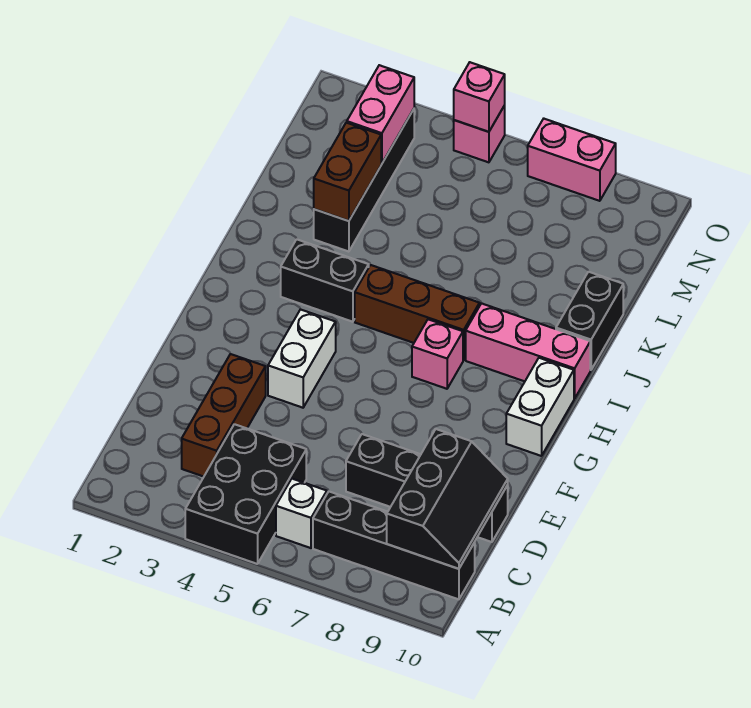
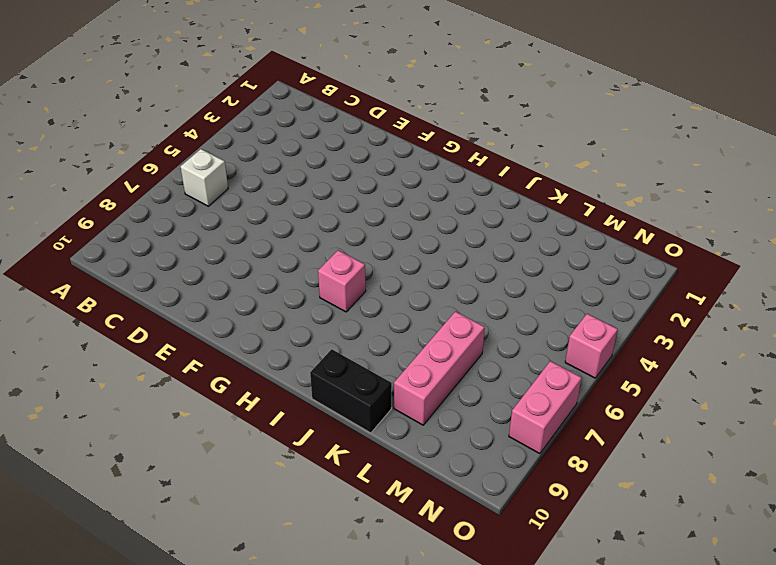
pink 1x3 brick [394,312,485,425] -> pink 1x3 brick moved to [466,303,590,399]
none -> black 2x3 brick [185,424,306,564]
none -> black 1x4 brick [313,491,475,599]
none -> brown 1x3 brick [182,354,266,477]

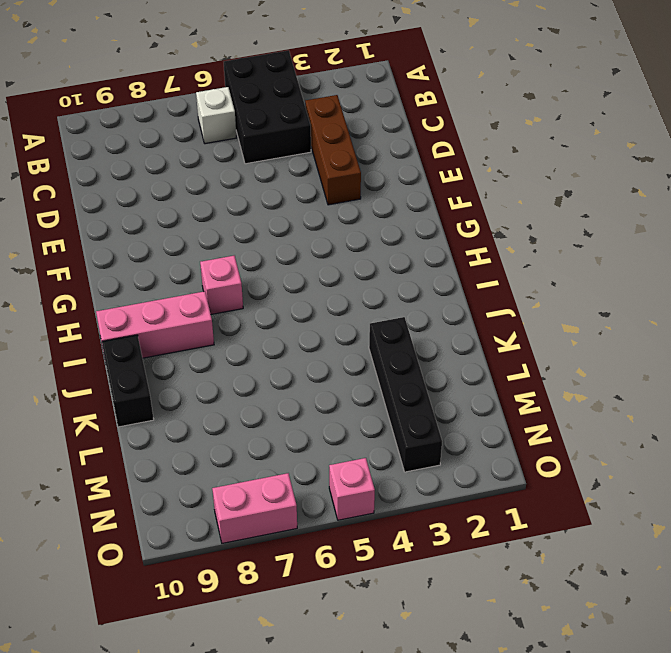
none -> black 1x4 brick [313,491,475,599]
none -> black 1x4 brick [346,434,508,542]
none -> white 1x2 brick [268,309,336,408]

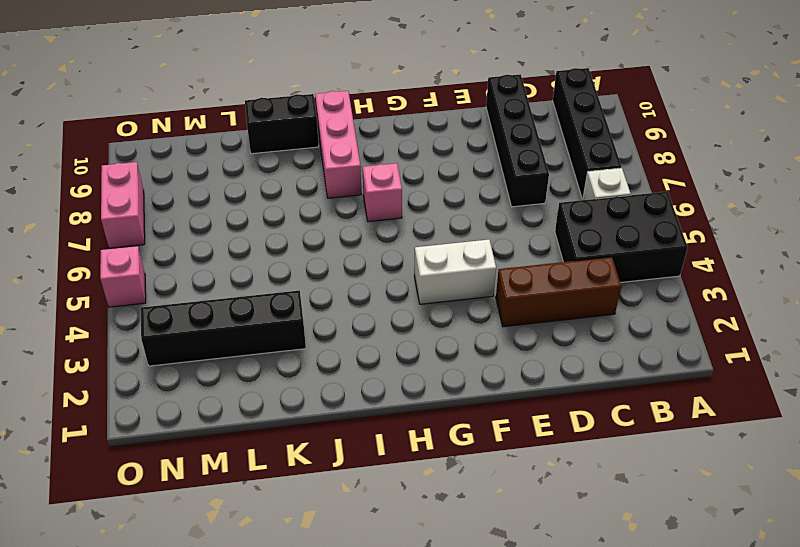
none -> white 1x2 brick [506,358,574,456]
none -> black 1x2 brick [281,239,369,322]
none -> brown 1x3 brick [355,265,480,360]

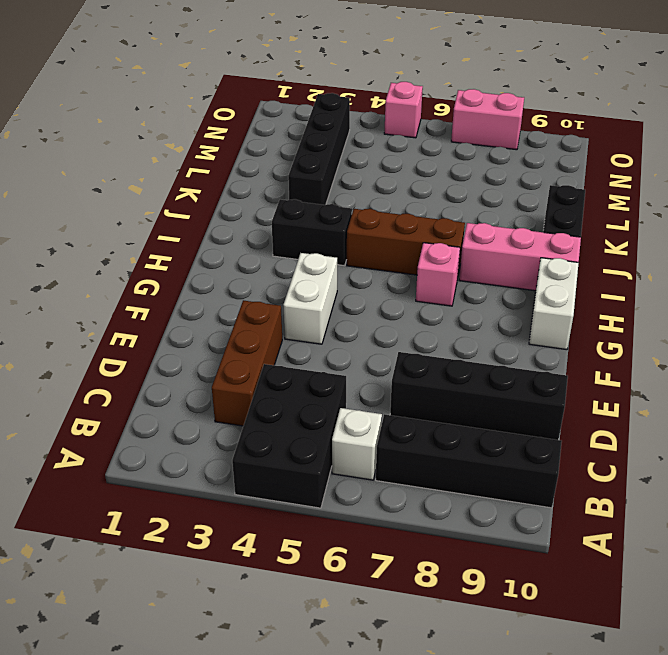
none -> black 2x3 slope [387,429,508,569]
none -> brown 1x2 brick [314,123,381,221]
none -> pink 1x2 brick [347,65,414,163]

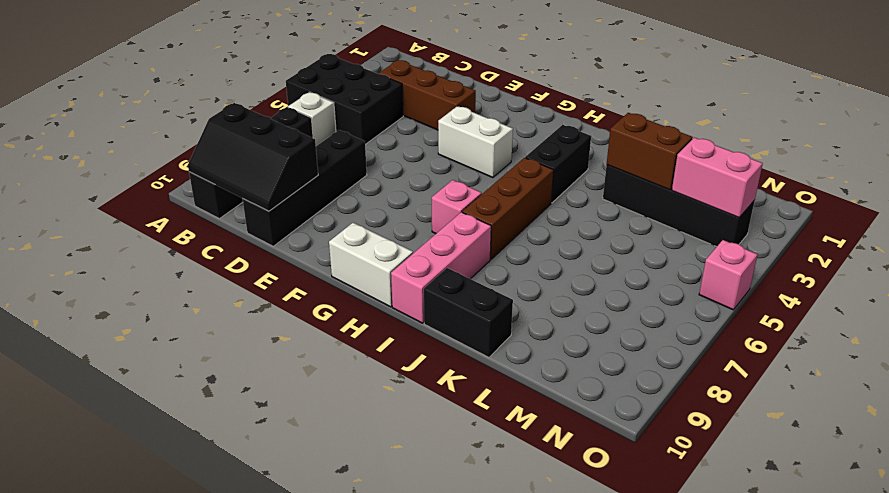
none -> pink 1x2 brick [528,119,616,201]
none -> pink 1x1 brick [454,62,505,132]

